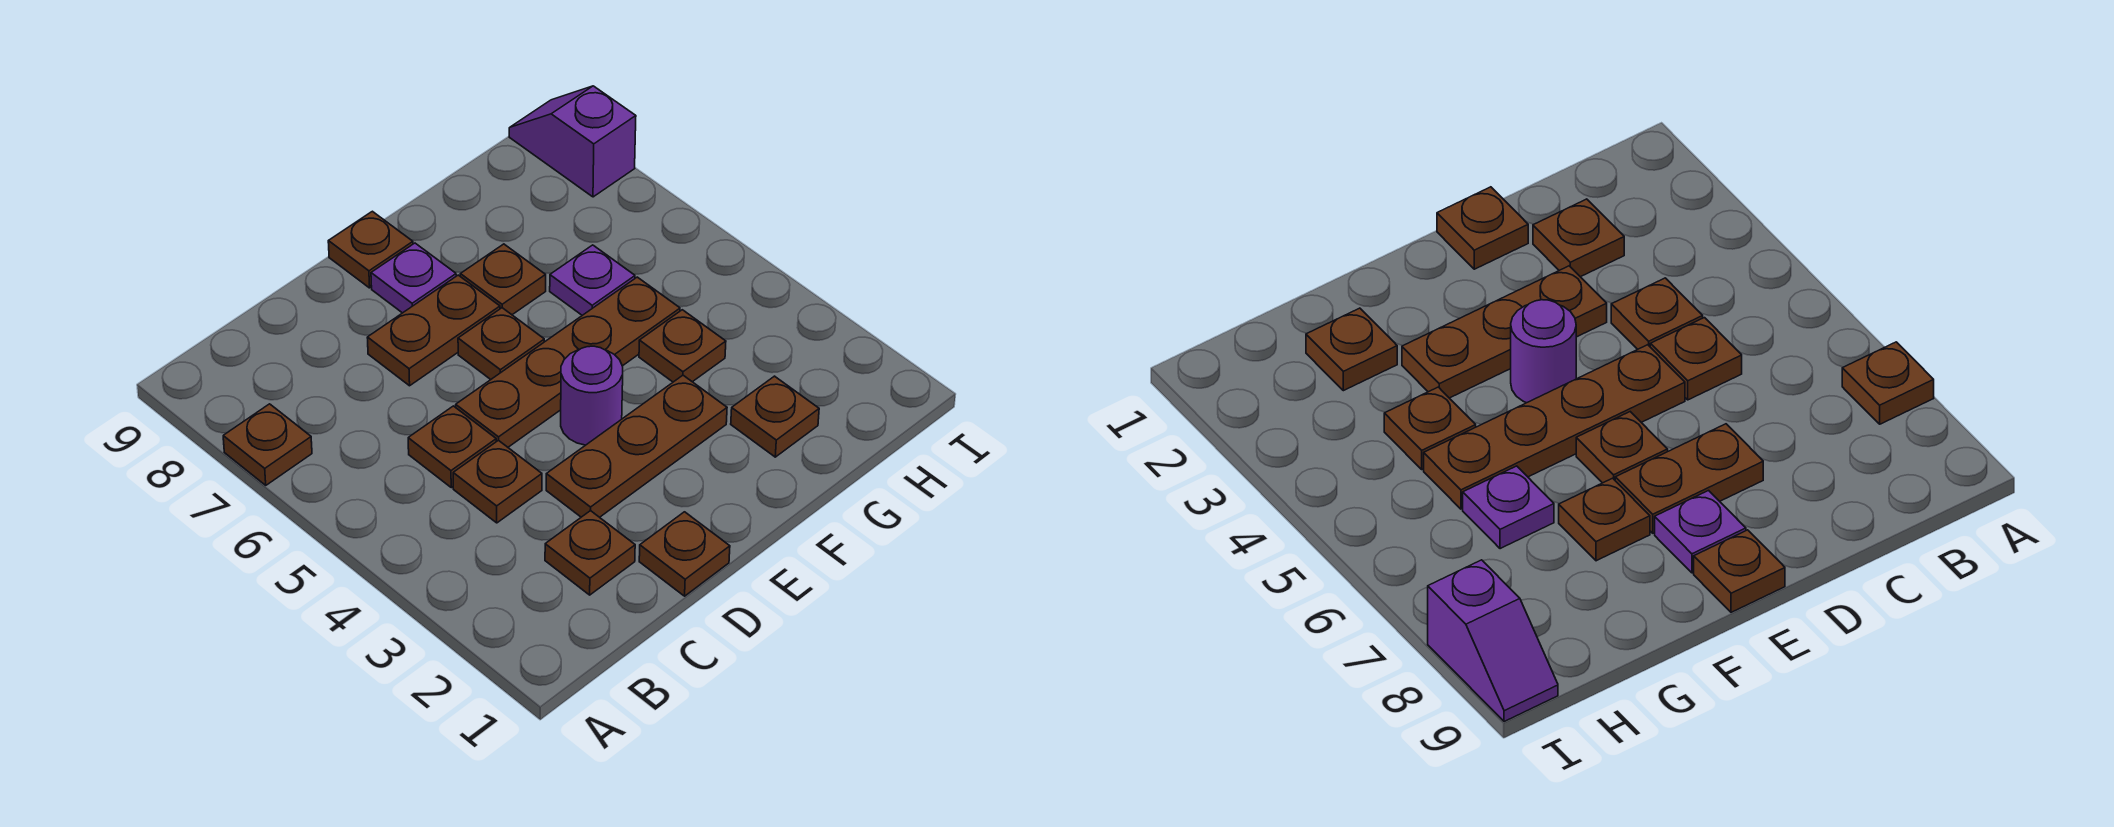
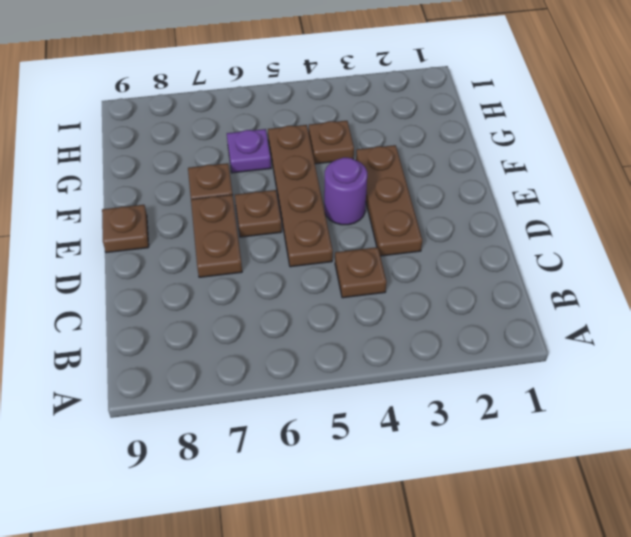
none -> brown 1x1 plate [223,404,312,485]
none -> brown 1x1 plate [545,511,635,595]
none -> brown 1x1 plate [408,406,496,488]

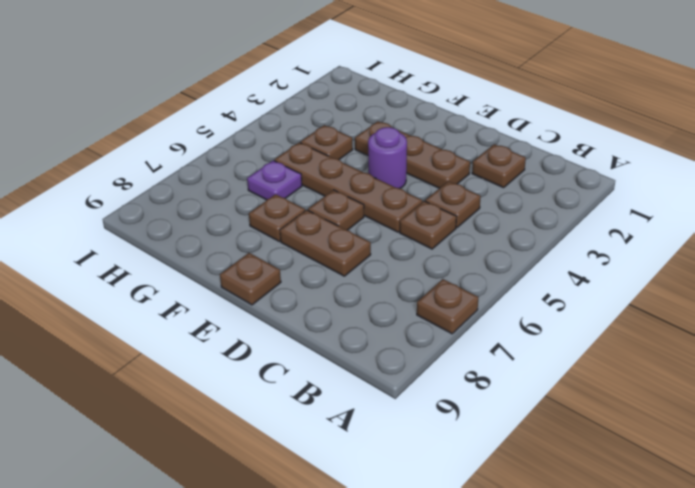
none -> brown 1x1 plate [639,512,730,596]
none -> purple 1x1 plate [371,243,456,313]
none -> brown 1x1 plate [731,376,819,457]

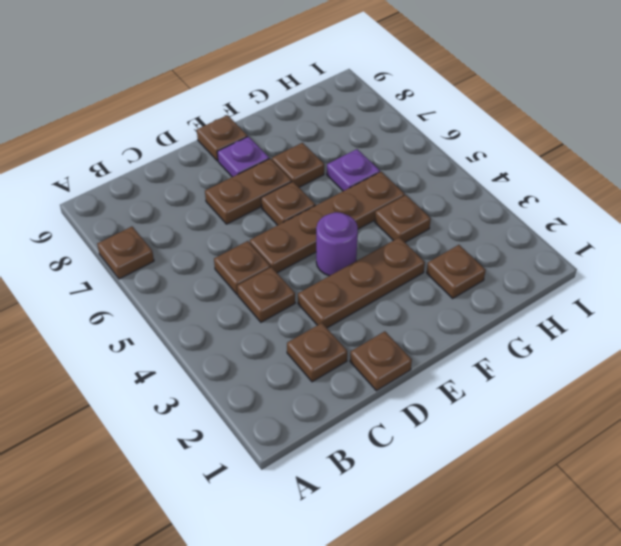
none -> purple 1x2 slope [509,86,636,197]

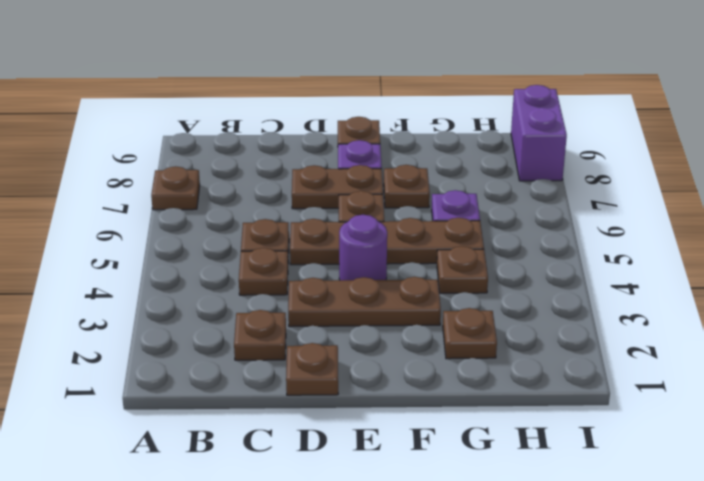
purple 1x2 brick [511,85,567,181] -> purple 1x2 slope [509,86,636,197]

